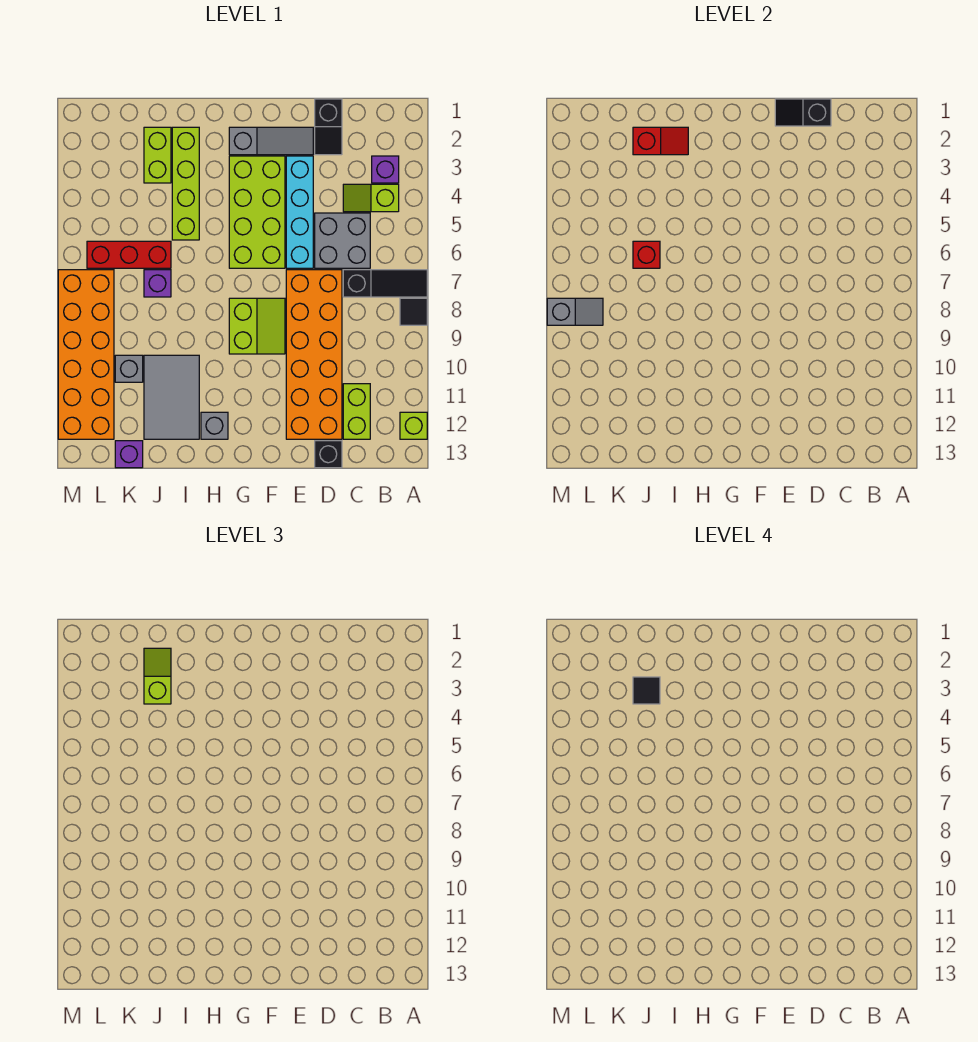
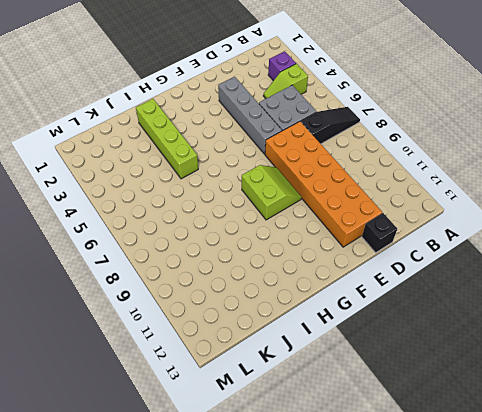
grey 1x4 brick [218,77,282,154] -> cyan 1x4 brick [286,156,313,268]
none -> black 1x1 tile [400,298,427,325]
none -> lime 1x1 brick [400,412,427,439]
none -> lime 1x2 brick [343,384,370,439]

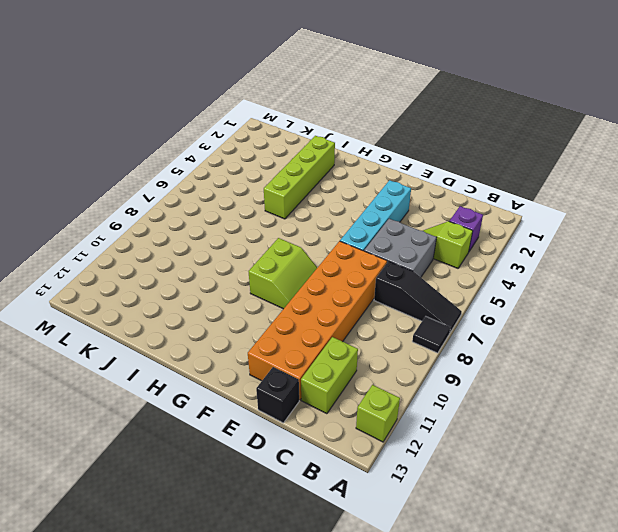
none -> black 1x2 slope [315,99,342,155]
none -> grey 1x3 slope [229,127,313,155]
none -> lime 2x4 brick [229,156,285,268]

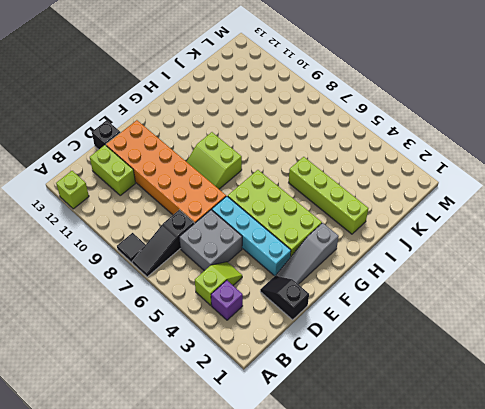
none -> grey 1x1 brick [201,412,228,439]
none -> grey 2x3 tile [144,355,199,439]
none -> lime 1x2 brick [144,127,171,183]

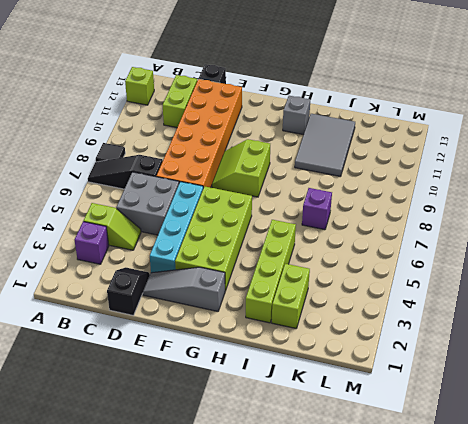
none -> red 1x3 brick [87,241,171,268]
none -> grey 1x1 brick [115,355,143,382]
none -> purple 1x1 brick [115,441,143,468]

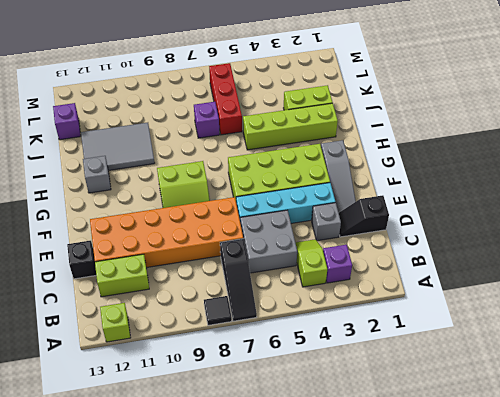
grey 1x1 brick [312,203,341,241] -> grey 1x1 brick moved to [115,355,143,382]
none -> orange 2x6 brick [58,270,114,439]
none -> black 1x2 slope [775,99,831,126]
none -> red 1x2 slope [633,127,688,155]

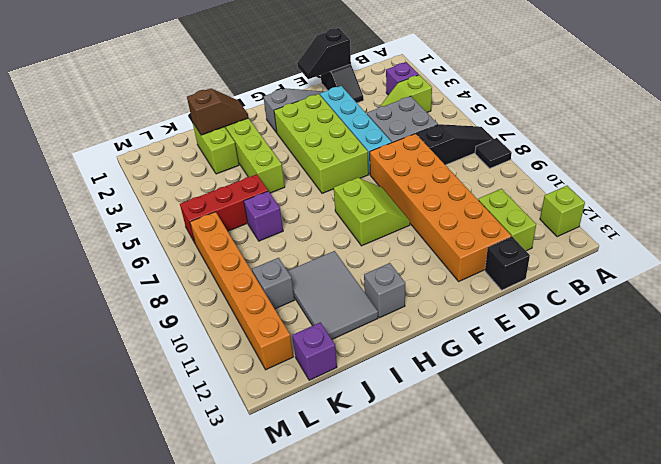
brown 1x2 slope [187,88,248,135] -> red 1x2 slope [633,127,688,155]
orange 1x6 brick [190,212,293,370] -> orange 2x6 brick [58,270,114,439]
none -> red 1x1 brick [633,241,660,268]
none -> grey 1x2 slope [547,298,603,325]
none -> lime 1x2 slope [144,648,171,704]

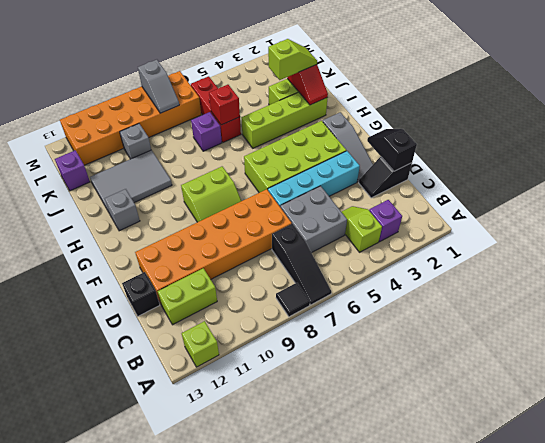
none -> black 1x1 tile [633,677,660,704]

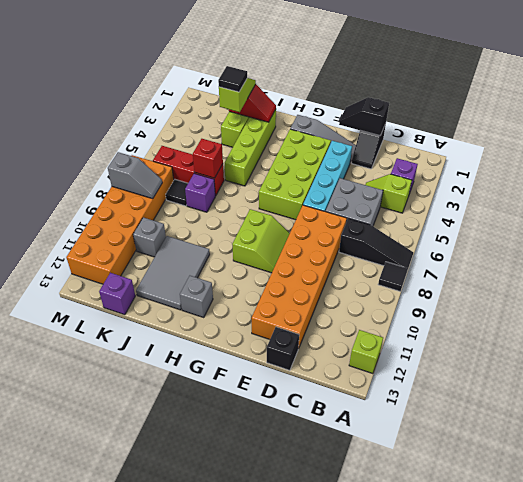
black 1x1 tile [166,180,188,206] -> none
none -> lime 1x2 brick [343,384,370,439]

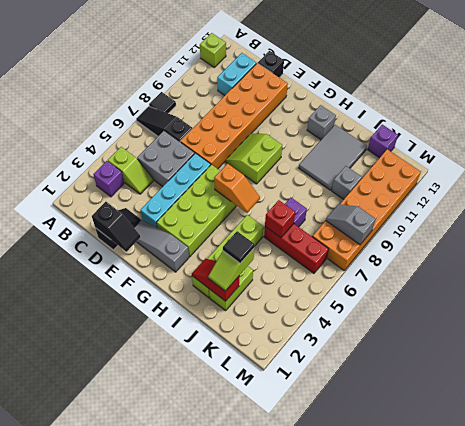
cyan 1x2 brick [217,53,256,95] -> lime 1x2 brick [343,384,370,439]
orange 1x2 slope [214,163,260,213] -> none

